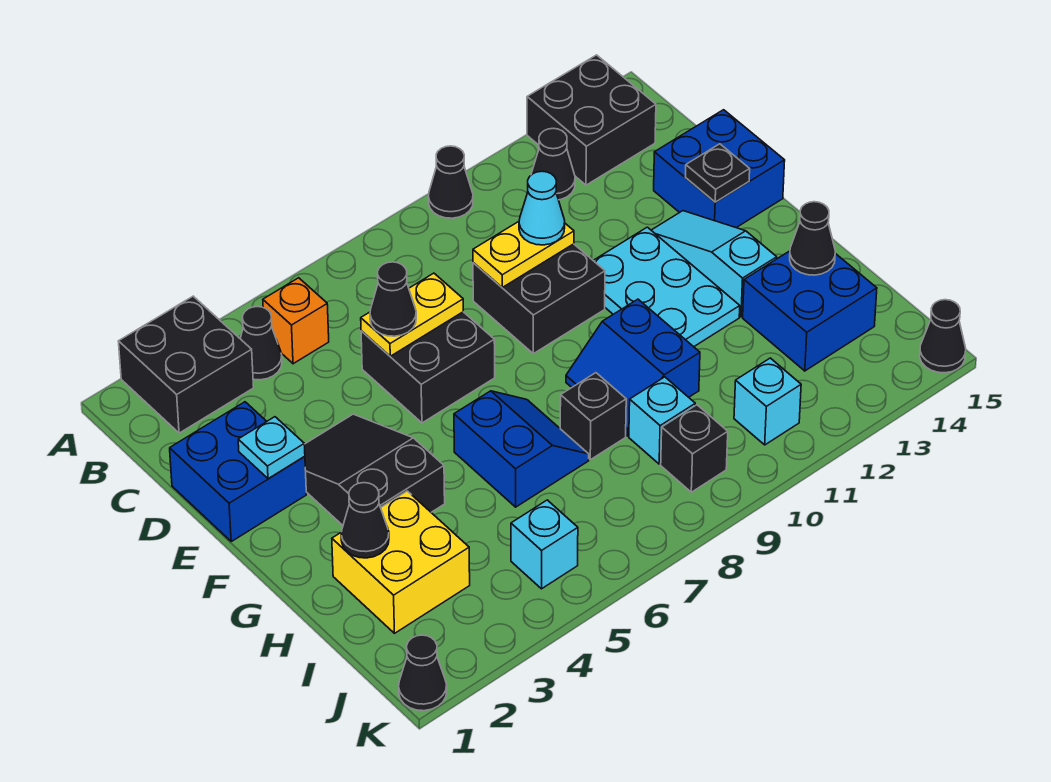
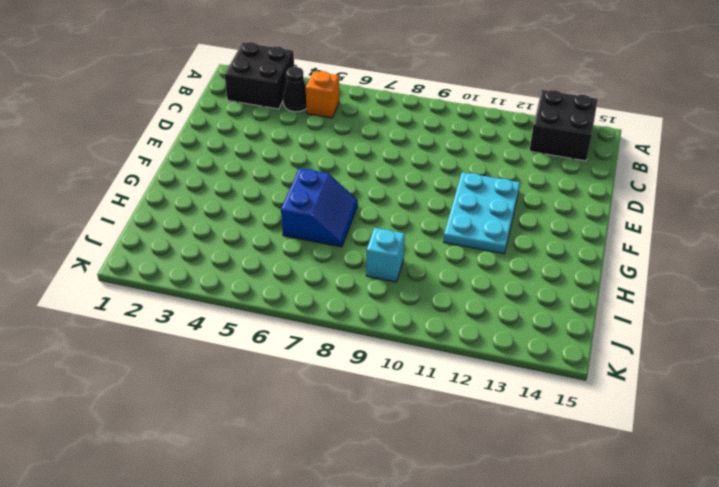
none -> black 1x1 cone [428,146,473,218]
none -> black 1x1 cone [531,128,575,200]
none -> blue 2x2 brick [170,402,306,541]
none -> black 2x2 brick [361,312,495,423]

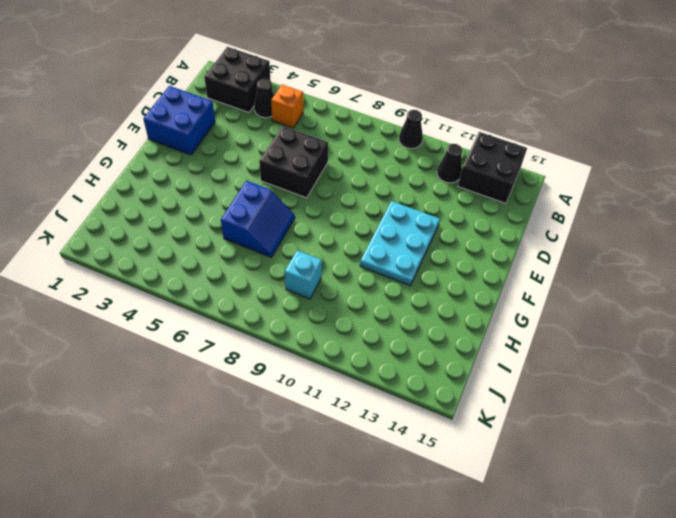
none -> black 2x2 brick [473,244,605,354]
none -> blue 2x2 brick [654,110,785,228]
none -> black 2x3 slope [304,414,445,525]
none -> cyan 1x3 slope [651,211,777,317]

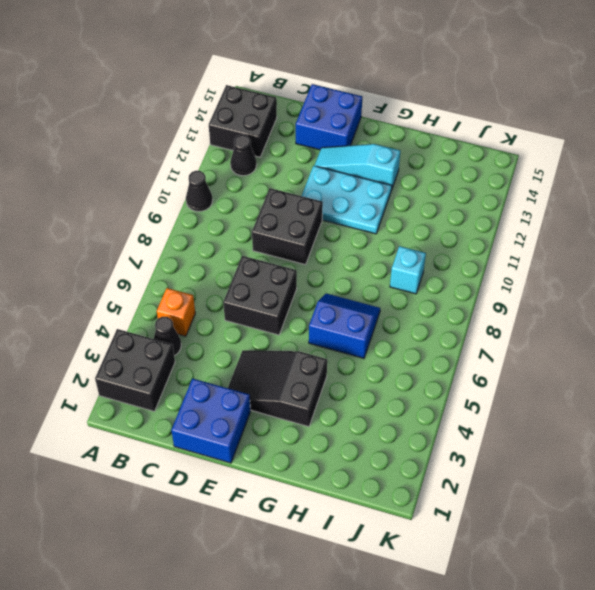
none -> blue 2x2 slope [566,299,700,436]
none -> yellow 2x2 brick [332,491,470,633]
none -> black 1x1 brick [560,373,626,460]
none -> blue 2x2 brick [743,251,877,371]

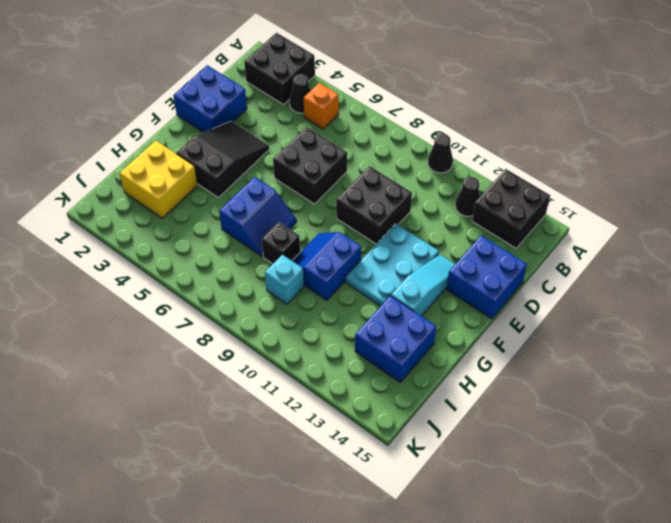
none -> cyan 1x1 brick [511,500,578,589]
none -> black 1x1 brick [661,405,728,492]
none -> cyan 1x1 brick [734,358,801,445]
none -> black 1x1 cone [399,635,447,711]

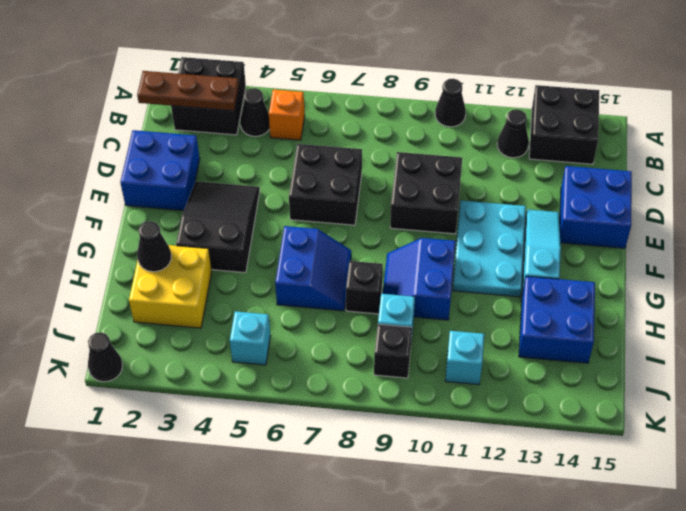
brown 1x3 plate [137,71,239,111] -> none
none -> black 1x1 cone [920,300,966,373]
none -> yellow 1x2 plate [361,273,463,356]
none -> yellow 1x2 plate [473,222,574,287]
none -> cyan 1x1 plate [238,417,305,479]

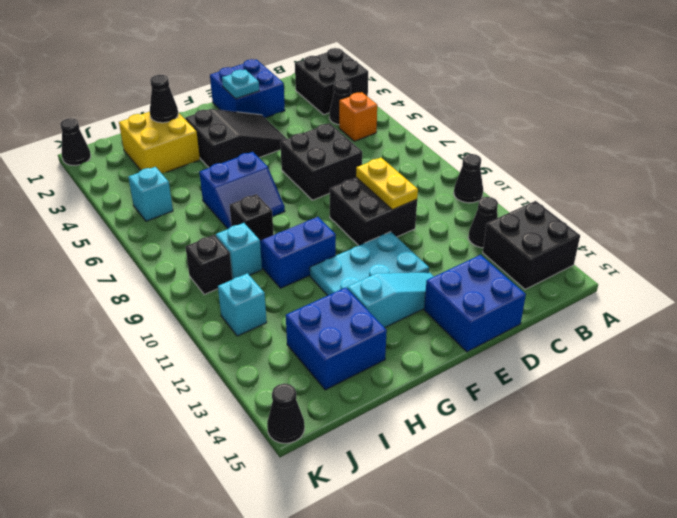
none -> yellow 1x2 plate [361,273,463,356]
none -> black 1x1 plate [686,144,750,202]
none -> black 1x1 cone [790,202,835,275]
none -> black 1x1 cone [370,262,416,336]

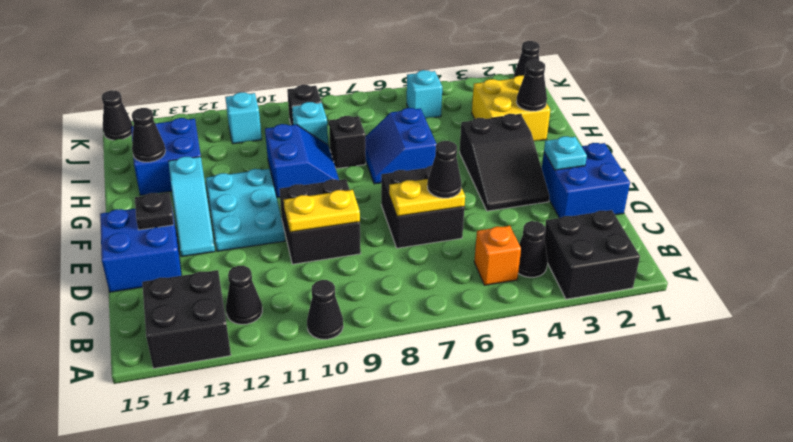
none -> cyan 1x1 cone [519,171,565,245]

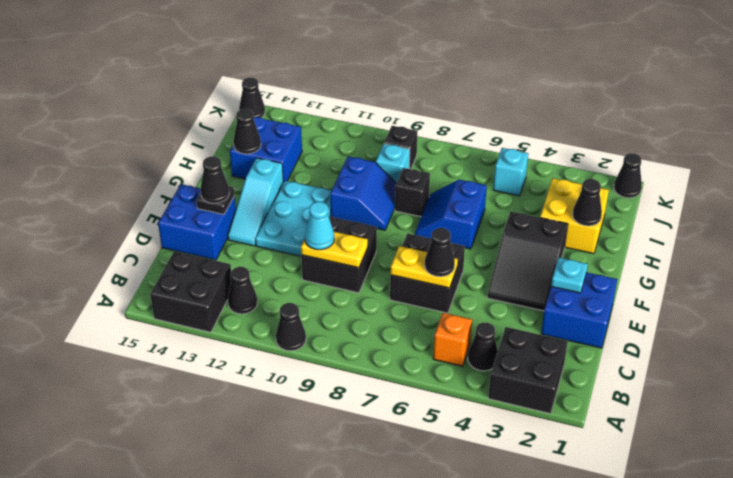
black 1x1 cone [200,156,229,203] -> none
none -> cyan 1x1 brick [734,358,801,445]

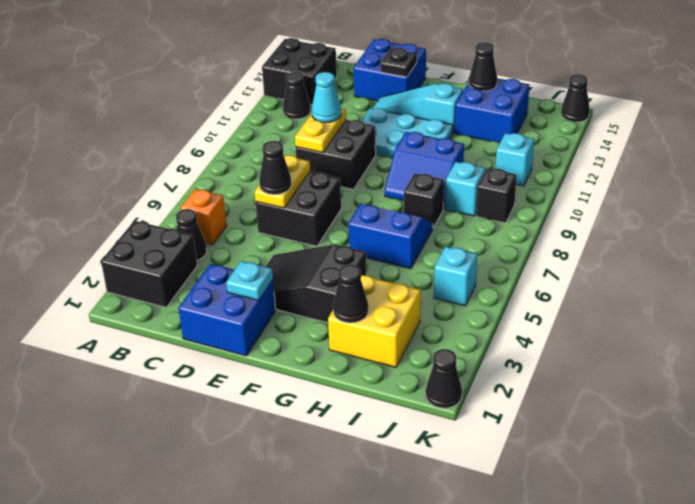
none -> black 1x1 cone [428,146,473,218]

